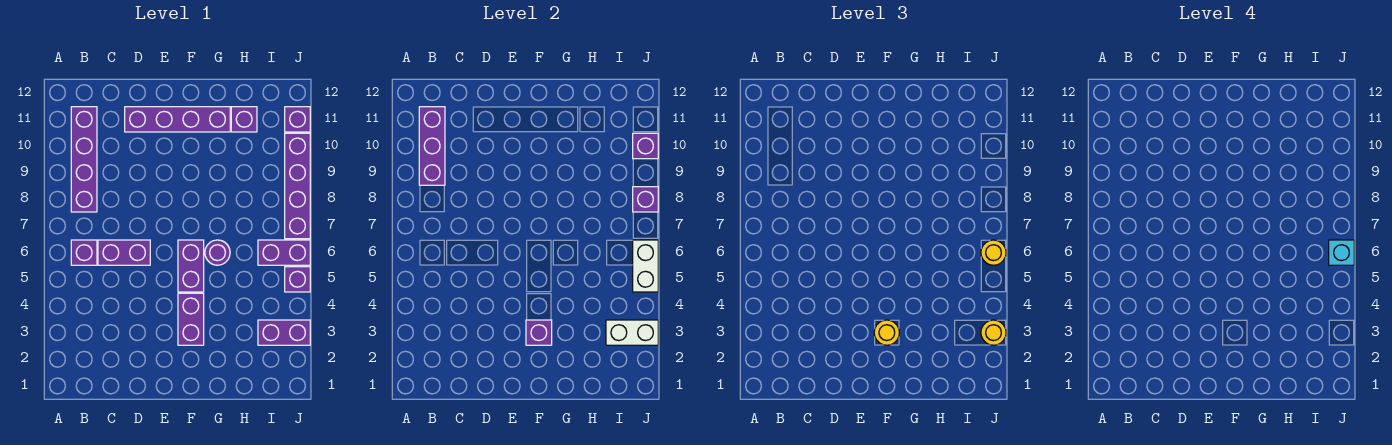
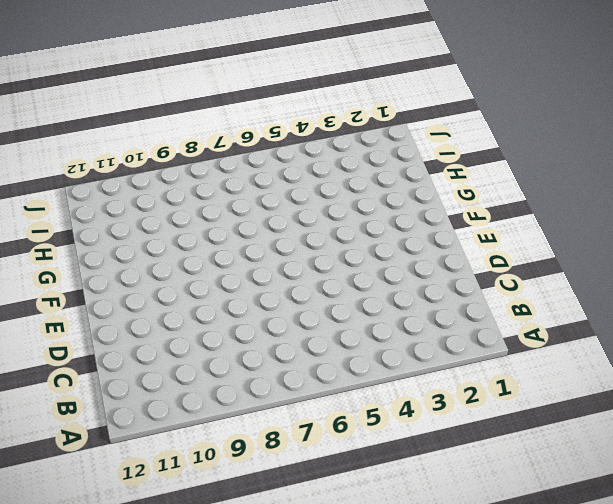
none -> purple 1x1 brick [71,240,97,265]
none -> purple 1x4 brick [71,107,97,212]
none -> purple 1x2 brick [98,240,150,265]

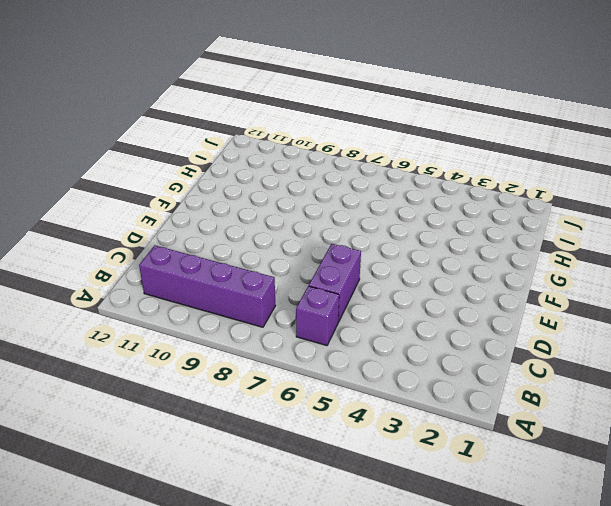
none -> purple 1x4 brick [125,107,230,132]
none -> purple 1x2 brick [178,293,204,345]
none -> purple 1x2 brick [178,240,204,292]

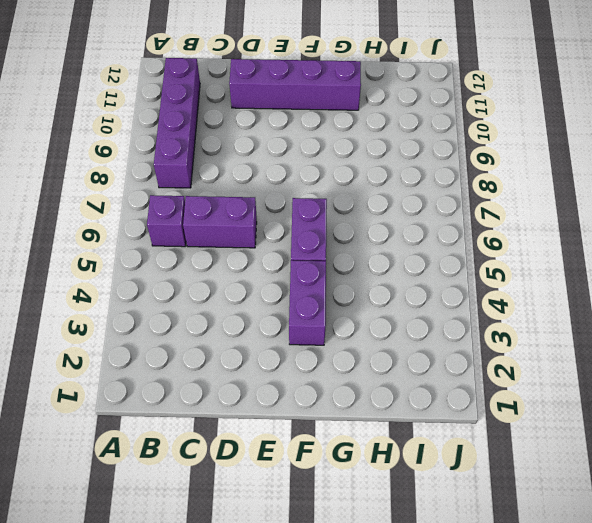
none -> purple 1x1 round brick [205,240,230,265]
none -> purple 1x1 brick [231,107,257,132]
none -> purple 1x2 brick [258,320,310,345]

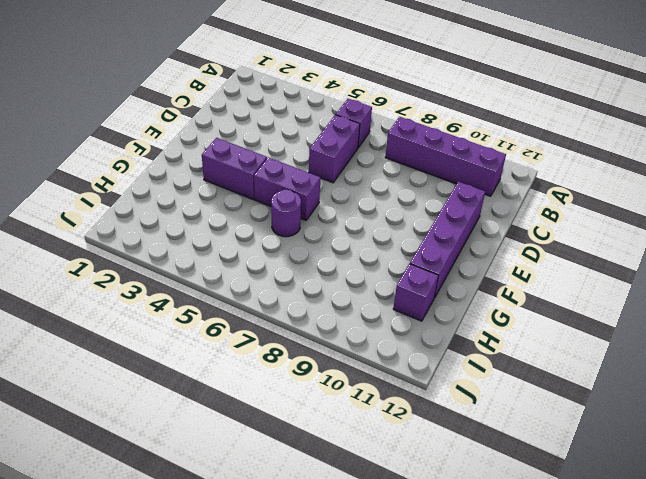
none -> purple 1x2 brick [258,320,310,345]
none -> purple 1x2 brick [258,240,310,265]
none -> purple 1x1 brick [285,267,310,292]

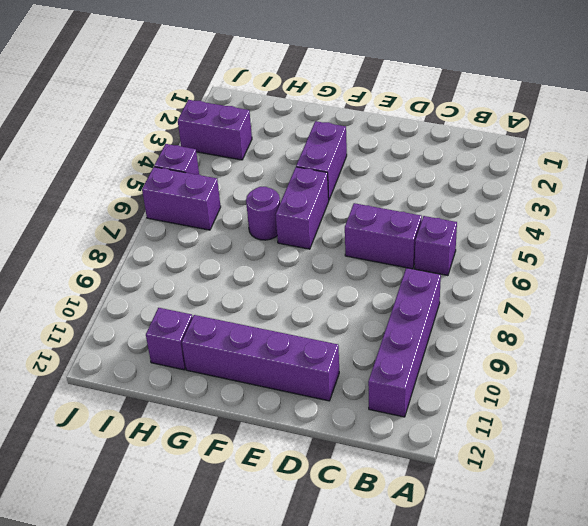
none -> purple 1x4 brick [285,133,310,239]
none -> purple 1x1 brick [285,107,310,132]
none -> purple 1x3 brick [419,107,445,185]

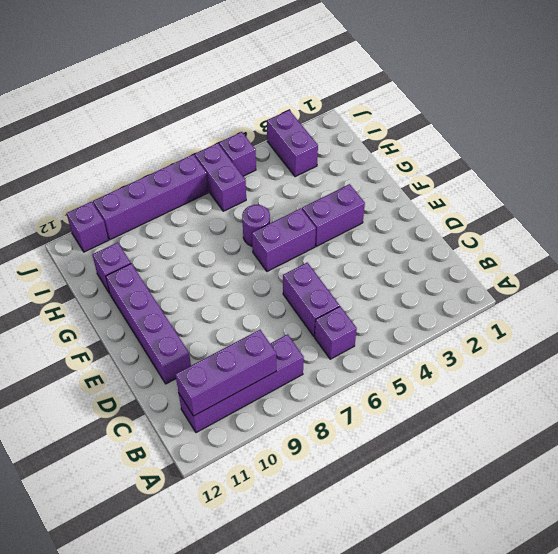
none -> purple 1x1 brick [526,320,552,345]
none -> white 1x2 brick [606,320,658,345]
none -> white 1x2 brick [633,240,658,292]

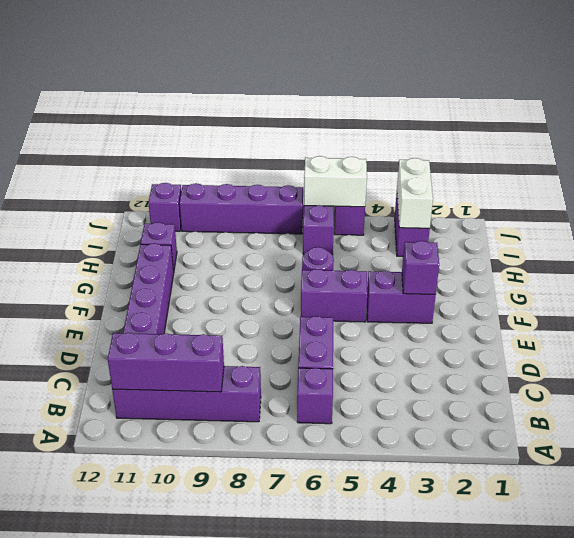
none -> purple 1x1 brick [633,187,658,212]
none -> purple 1x1 brick [633,133,658,159]
none -> yellow 1x1 round brick [874,320,900,345]

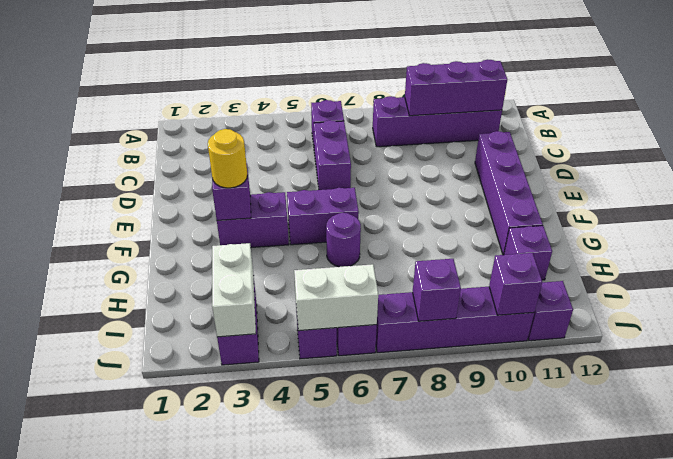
none -> yellow 1x1 round brick [981,320,1006,345]
none -> yellow 1x1 round brick [981,240,1006,265]
none -> cyan 1x1 brick [1329,240,1354,265]

